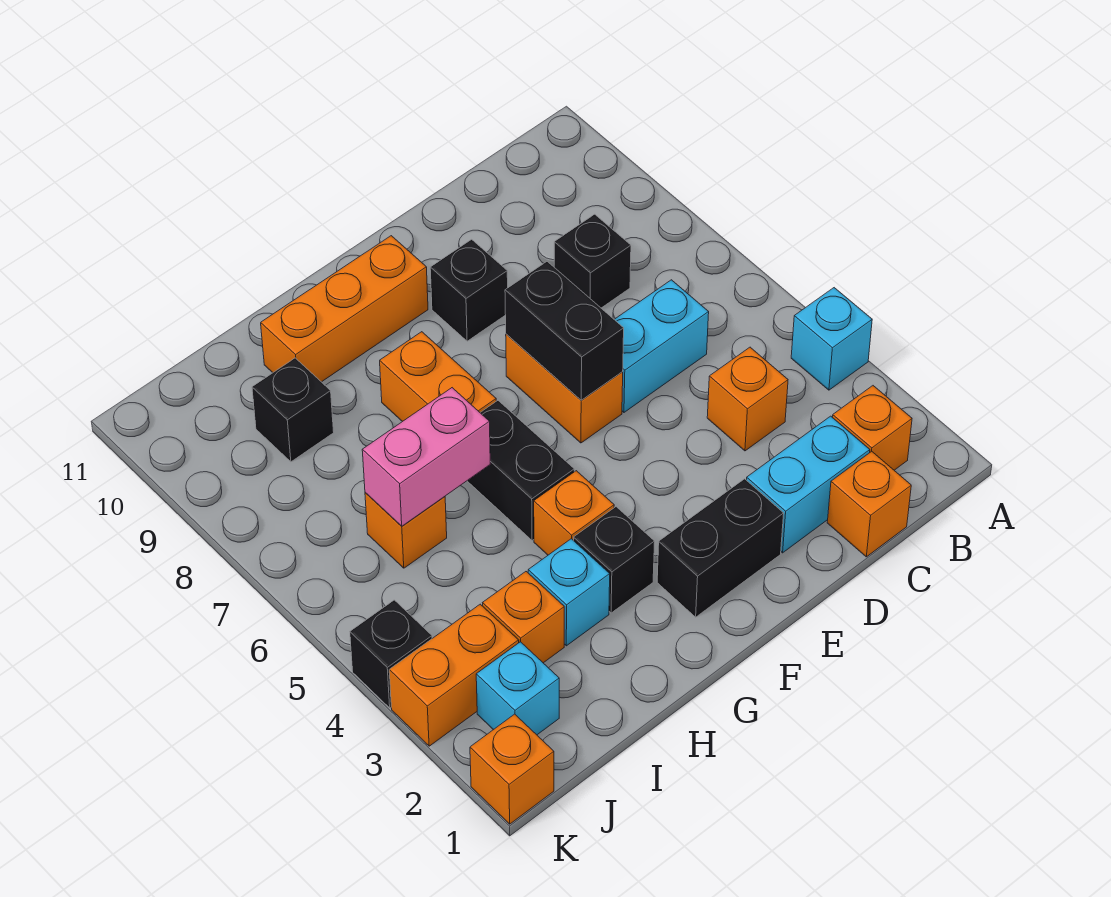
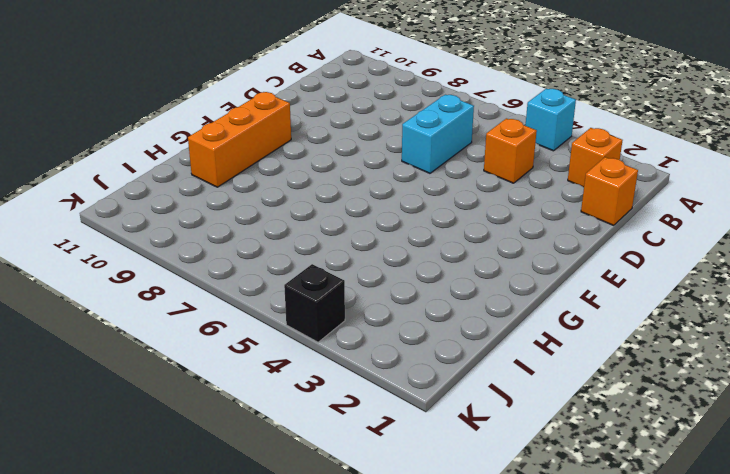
none -> cyan 1x2 brick [747,416,870,553]
none -> black 1x1 brick [554,214,631,308]
none -> black 1x2 brick [657,479,784,617]

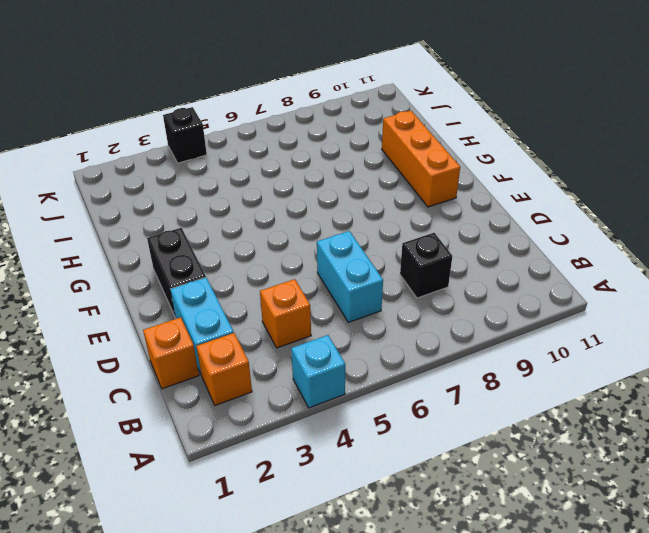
none -> orange 1x2 brick [506,334,623,443]
none -> black 1x1 brick [430,239,508,341]
none -> black 1x1 brick [574,507,655,613]

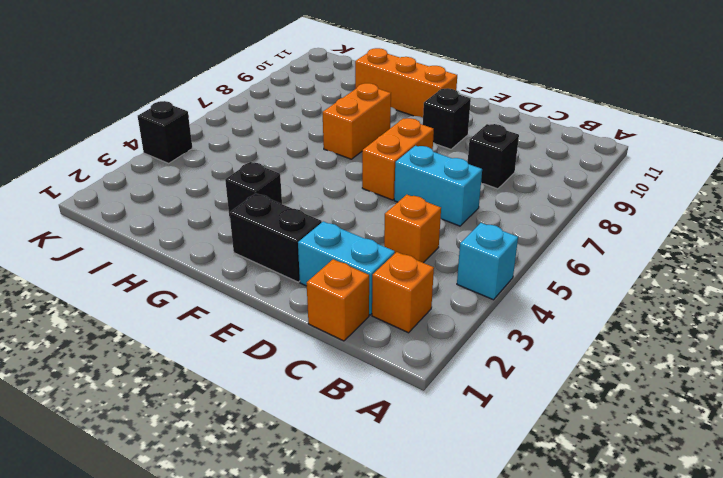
none -> orange 1x1 brick [534,471,614,555]
none -> black 1x2 brick [467,401,574,540]
none -> cyan 1x1 brick [528,539,610,646]

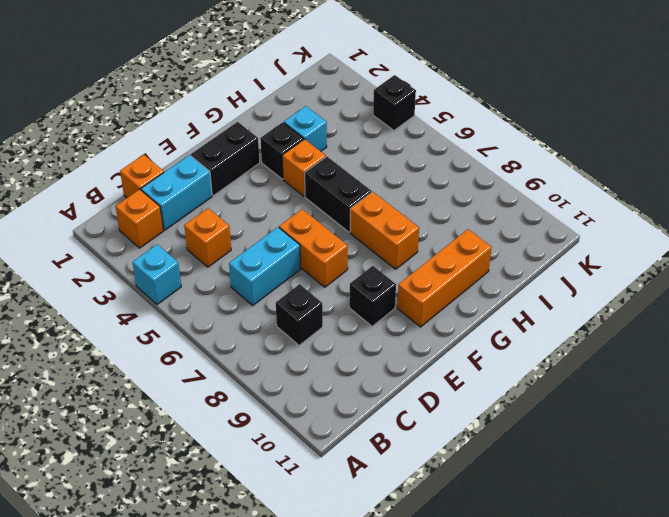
none -> orange 1x1 brick [483,572,564,663]
none -> orange 1x1 brick [365,493,447,568]
none -> black 1x1 brick [252,358,334,462]

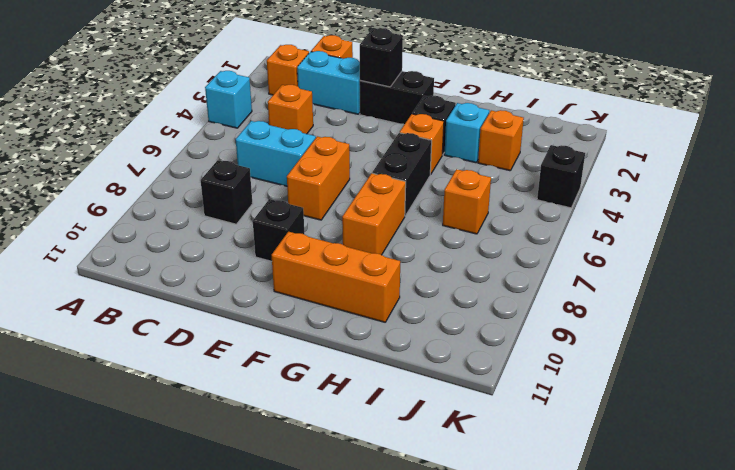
black 1x1 brick [360,28,403,87] -> black 1x1 brick moved to [252,358,334,462]
none -> cyan 1x1 brick [476,642,559,735]
none -> orange 1x2 brick [389,604,519,746]
none -> orange 1x1 brick [470,714,554,824]

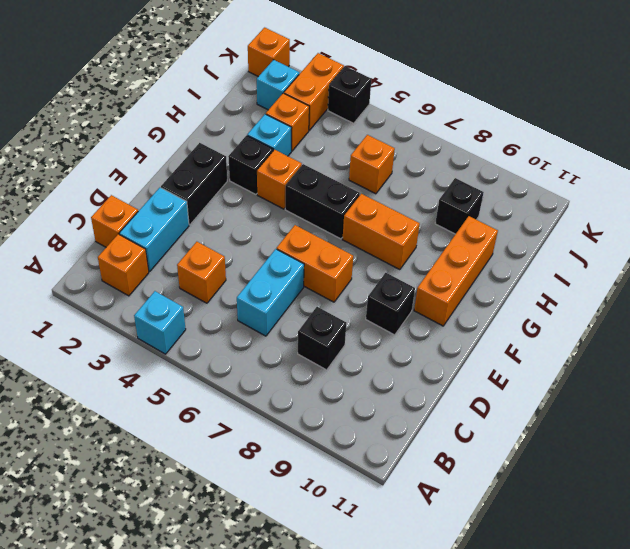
none -> black 1x2 brick [505,262,624,400]
none -> pink 1x2 brick [362,388,490,526]

